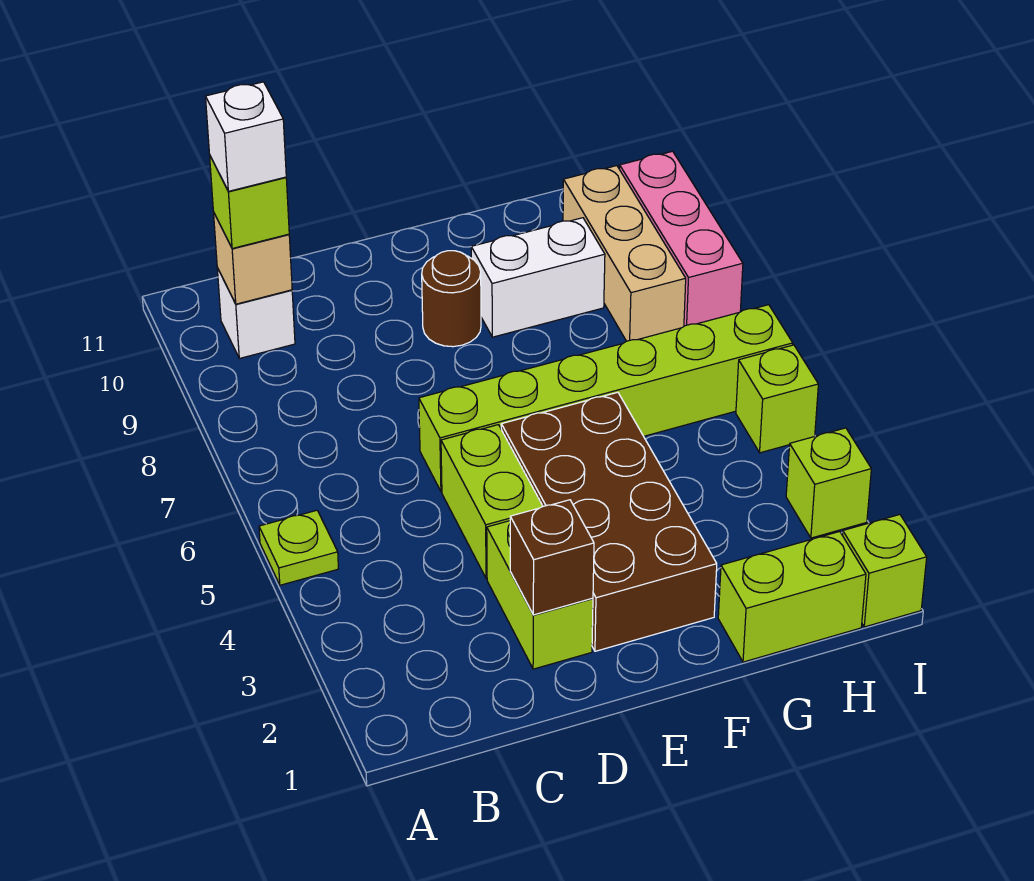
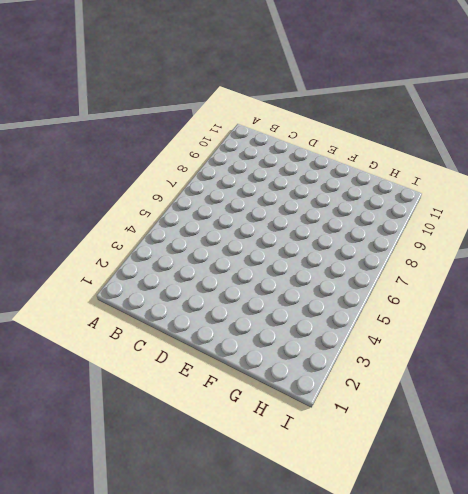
none -> lime 1x1 plate [259,510,338,585]
none -> white 1x1 brick [217,268,295,358]
none -> lime 1x2 brick [487,521,593,669]

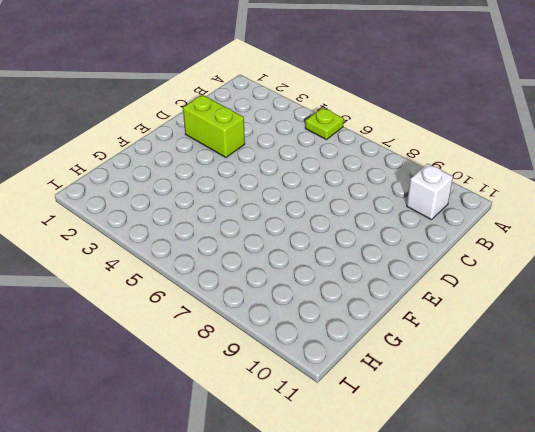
none -> lime 1x2 brick [441,425,543,579]
none -> lime 1x6 brick [419,305,793,492]
none -> brown 2x4 brick [501,392,717,651]

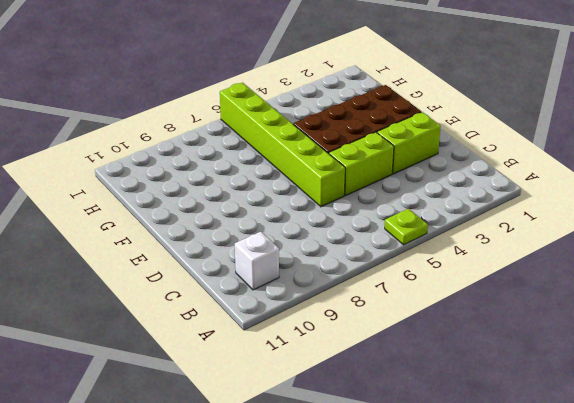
none -> brown 1x1 round brick [422,251,481,347]
none -> white 1x2 brick [471,218,605,337]
none -> lime 1x2 brick [718,532,866,662]

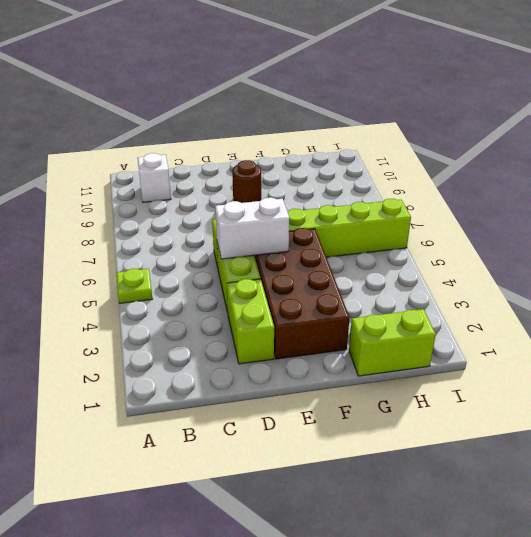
white 1x2 brick [215,198,289,259] -> white 1x2 brick moved to [471,218,605,337]
none -> tan 1x3 brick [563,166,686,341]
none -> lime 1x1 brick [842,515,927,627]
none -> lime 1x1 brick [786,428,871,538]

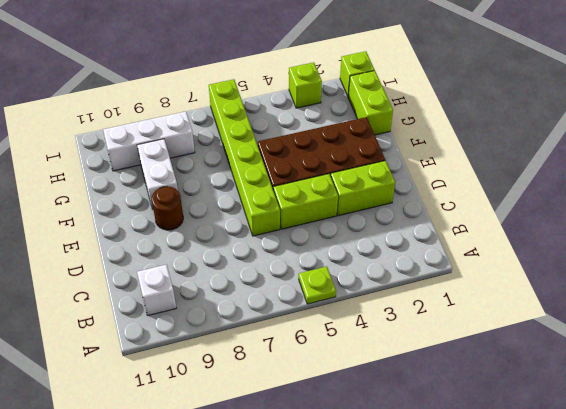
white 1x3 brick [103,111,195,171] -> tan 1x3 brick [563,166,686,341]
none -> lime 1x1 brick [736,345,818,453]
none -> pink 1x3 brick [620,151,743,326]
none -> tan 1x1 brick [214,214,292,304]

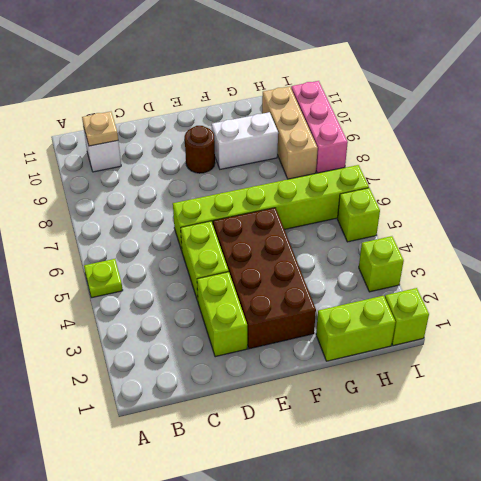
tan 1x1 plate [82,112,118,146] -> tan 1x1 brick [214,214,292,304]
none -> brown 1x1 brick [510,500,594,615]
none -> lime 1x1 brick [210,156,289,249]
none -> white 1x1 brick [206,82,286,191]

